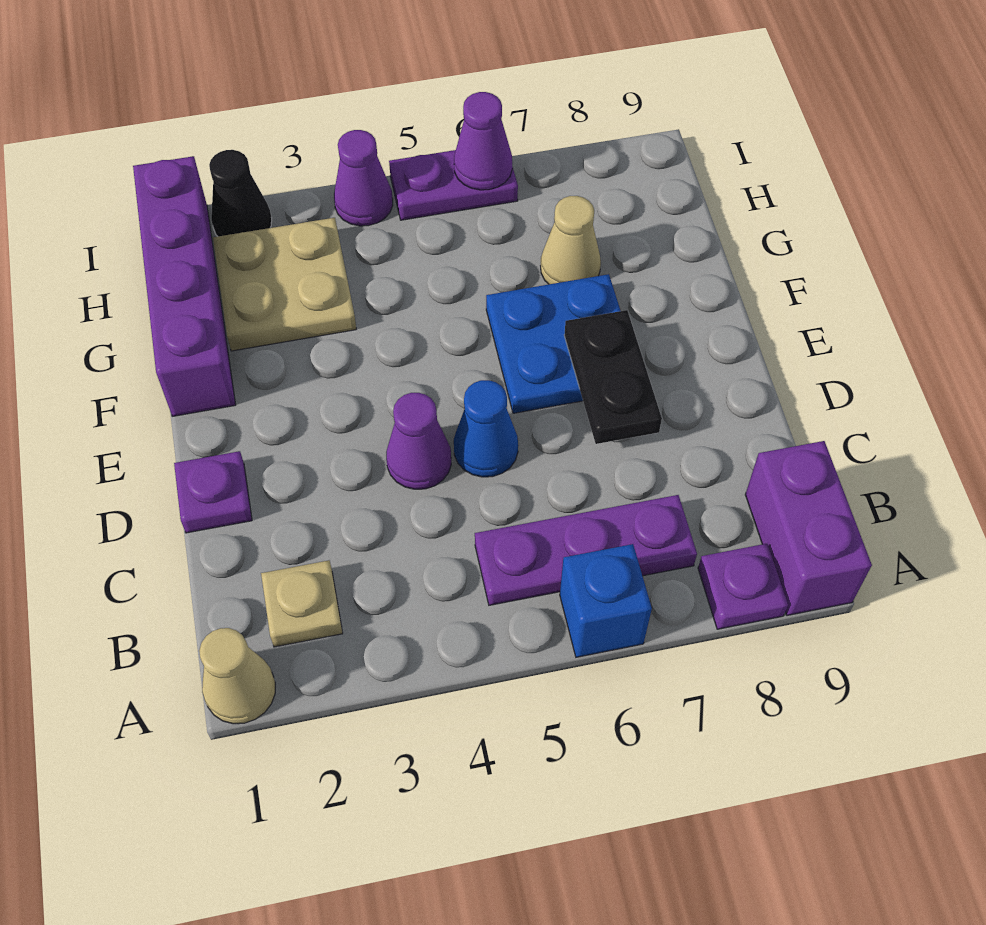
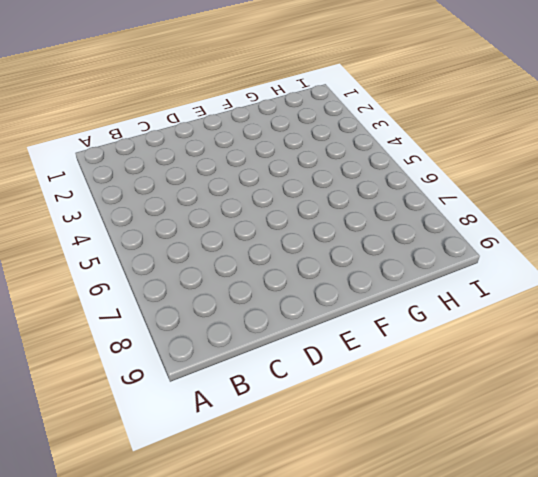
none -> tan 1x1 cone [199,628,275,724]
none -> blue 1x1 brick [560,544,652,657]
none -> purple 1x1 plate [698,544,788,629]

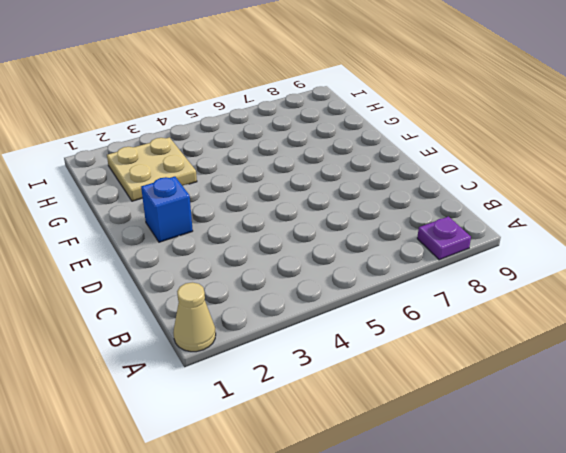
blue 1x1 brick [141,177,193,242] -> blue 1x1 brick moved to [560,544,652,657]
none -> purple 1x2 brick [745,441,872,615]
none -> tan 1x1 plate [261,560,343,647]
none -> purple 1x3 plate [475,495,697,605]

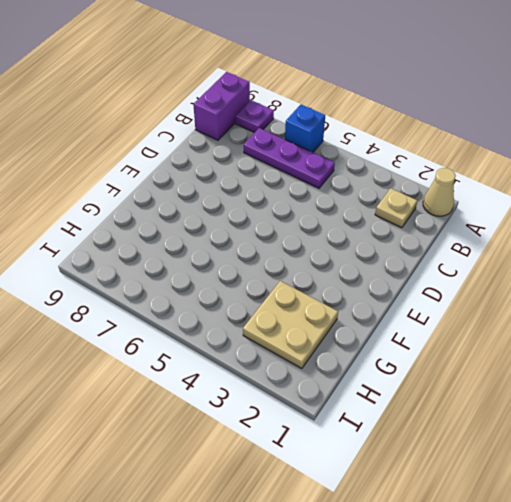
none -> purple 1x1 plate [174,451,252,533]
none -> purple 1x1 cone [386,393,451,489]
none -> blue 1x1 cone [454,380,518,477]

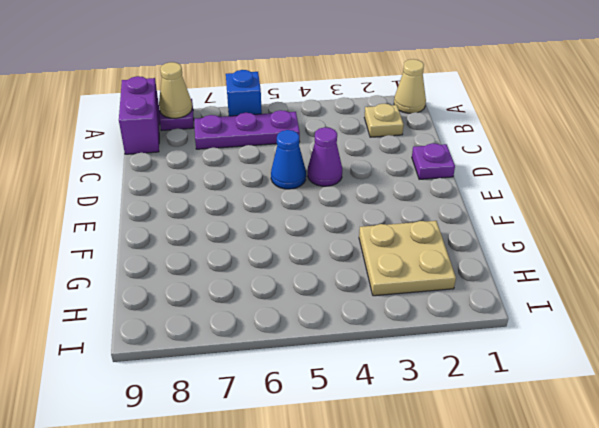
tan 1x1 cone [159,62,192,118] -> tan 1x1 cone moved to [541,196,601,284]
none -> blue 2x2 plate [486,274,620,413]
none -> purple 1x4 brick [133,156,236,416]
none -> black 1x1 cone [209,150,272,236]

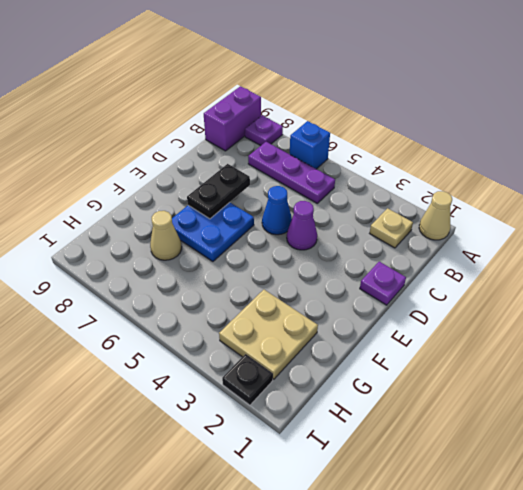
black 1x1 plate [222,354,273,405] -> black 1x1 cone [209,150,272,236]
none -> purple 1x4 brick [133,156,236,416]
none -> purple 1x1 cone [334,130,393,226]
none -> purple 1x2 plate [389,150,518,220]

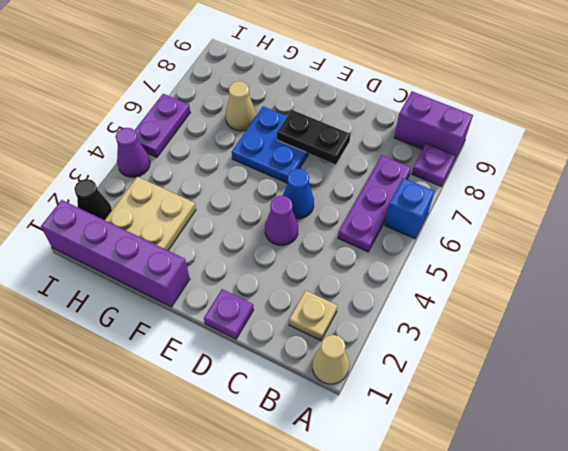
none -> purple 1x1 cone [454,92,512,190]

